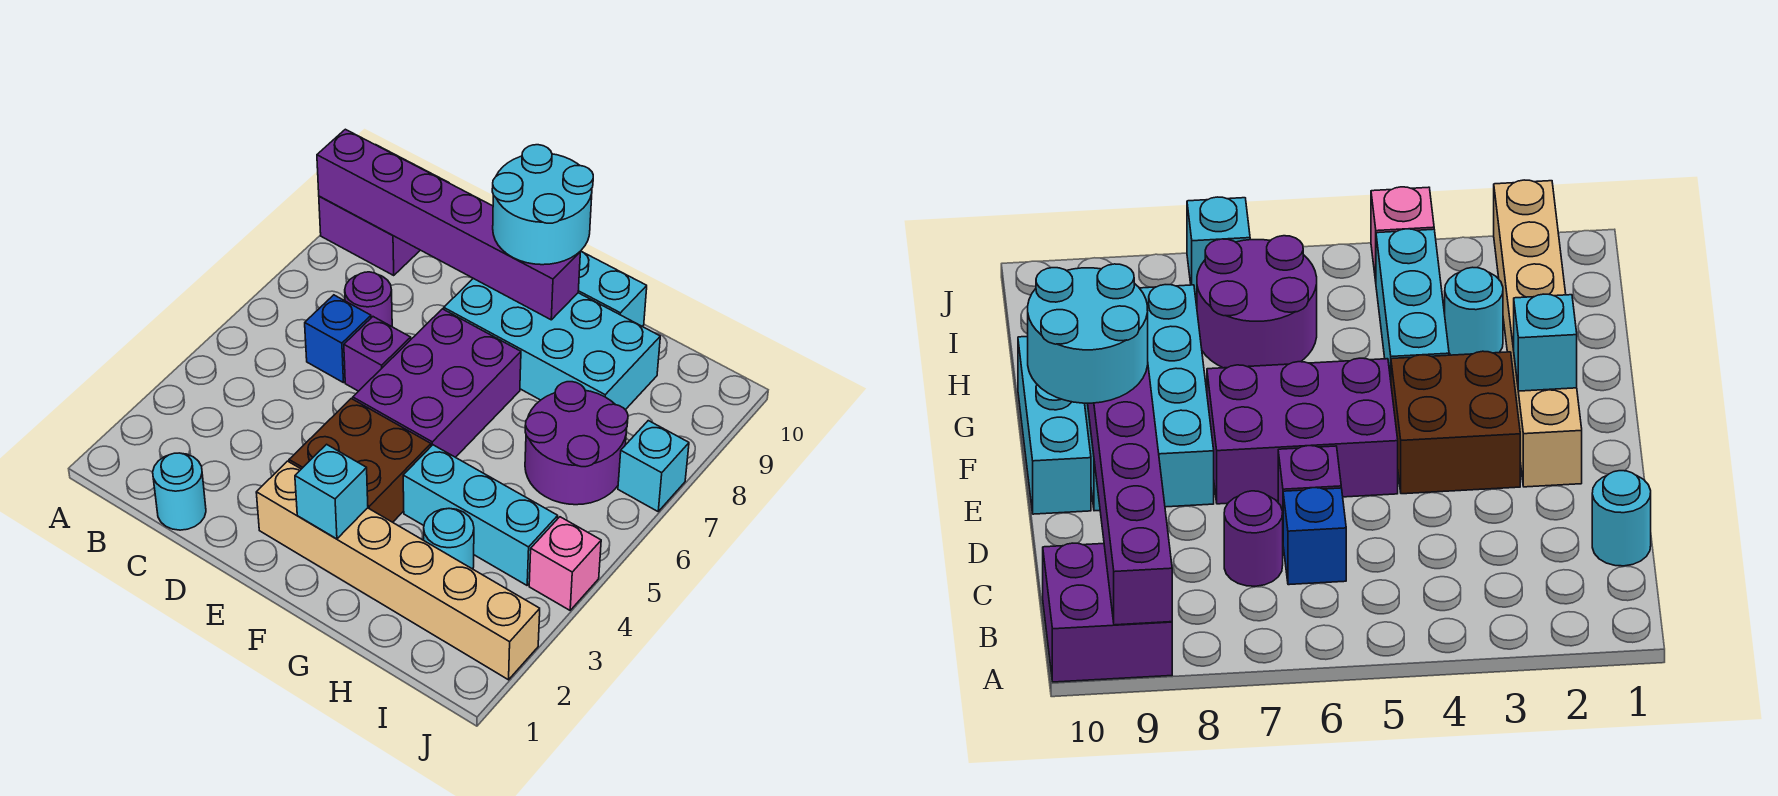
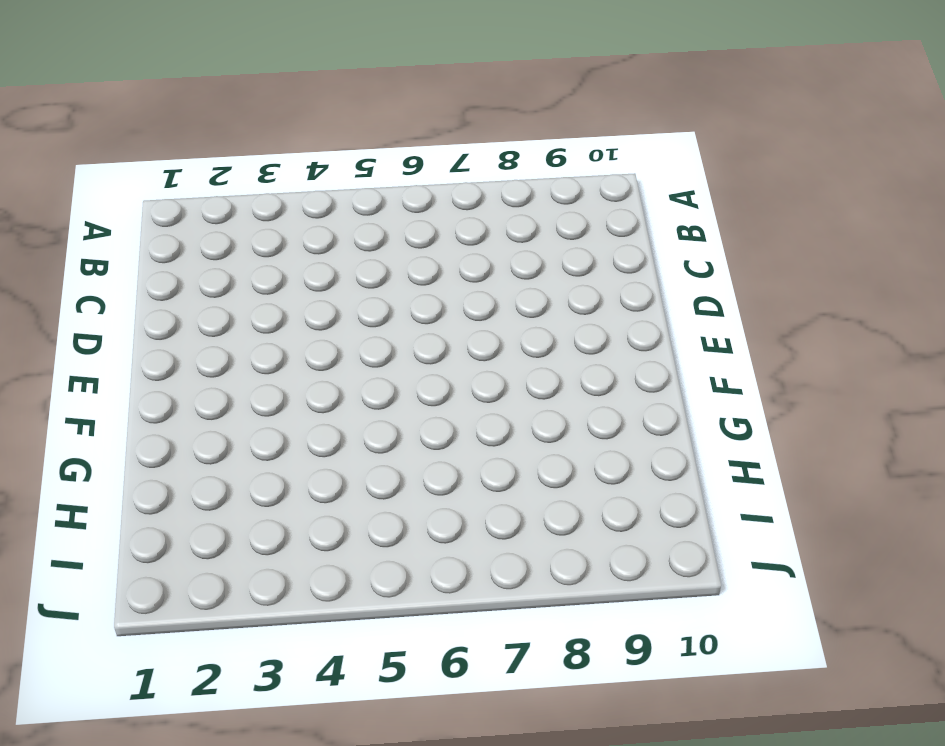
none -> purple 2x2 brick [319,145,449,275]
none -> cyan 1x1 round brick [153,453,206,530]
none -> blue 1x1 brick [305,295,371,383]

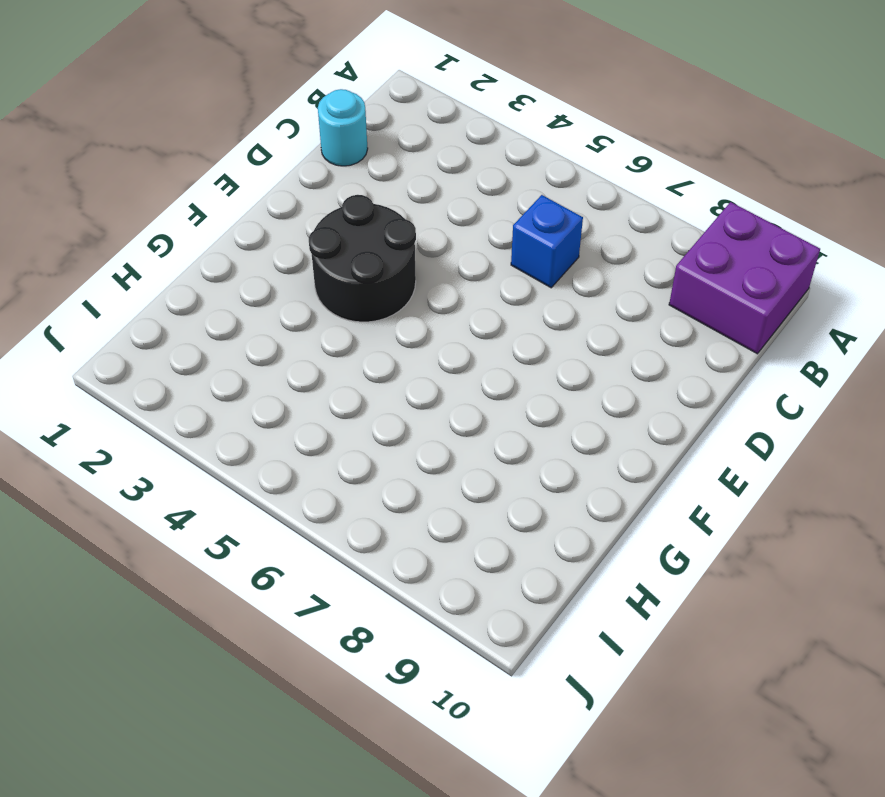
black 2x2 round brick [309,195,416,322] -> brown 2x2 brick [289,399,431,522]
none -> purple 1x1 round brick [345,272,392,327]
none -> purple 1x1 brick [344,317,411,391]
none -> tan 1x6 brick [256,461,540,680]

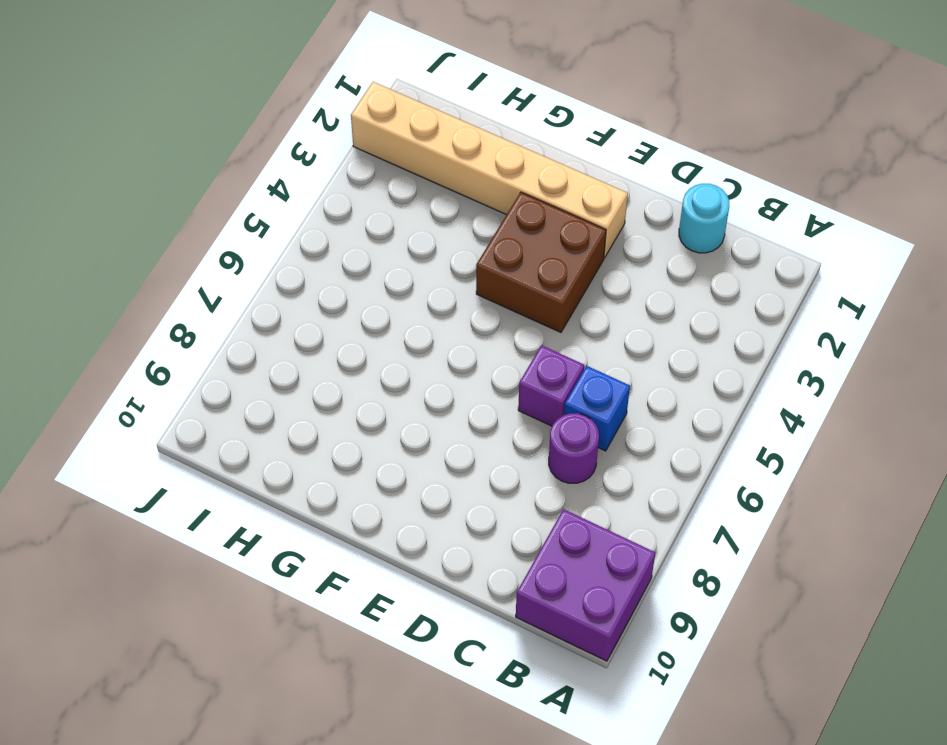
none -> purple 2x3 brick [353,309,521,457]
none -> cyan 2x4 brick [444,278,660,410]
none -> cyan 1x3 brick [578,251,647,326]

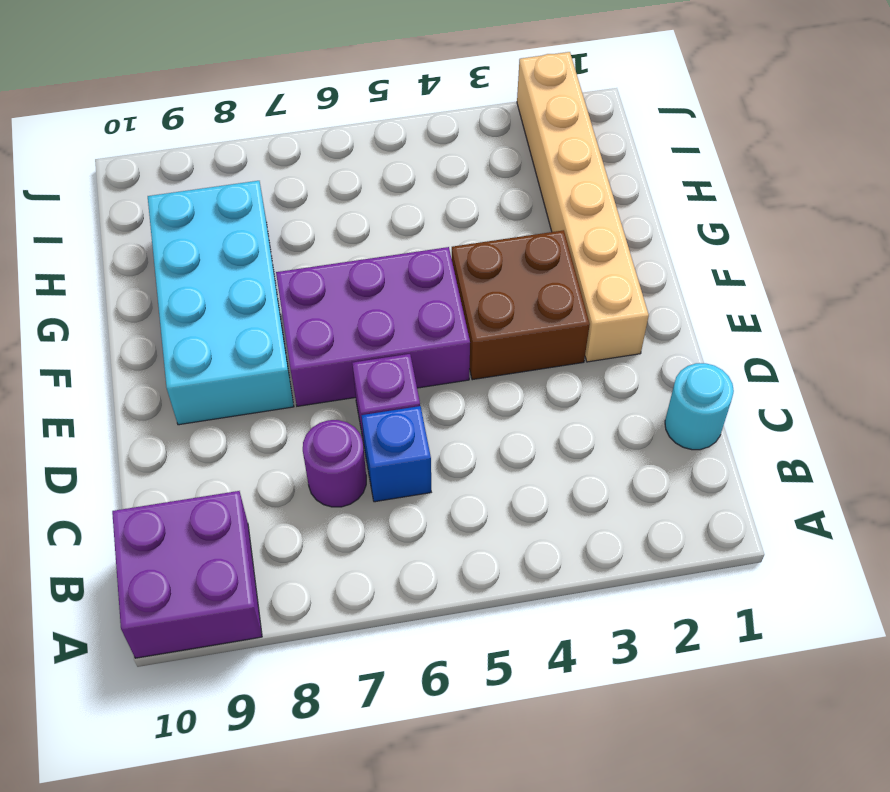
none -> cyan 1x3 brick [578,251,647,326]
none -> cyan 1x3 brick [403,445,558,585]
none -> cyan 1x1 round brick [424,509,474,569]

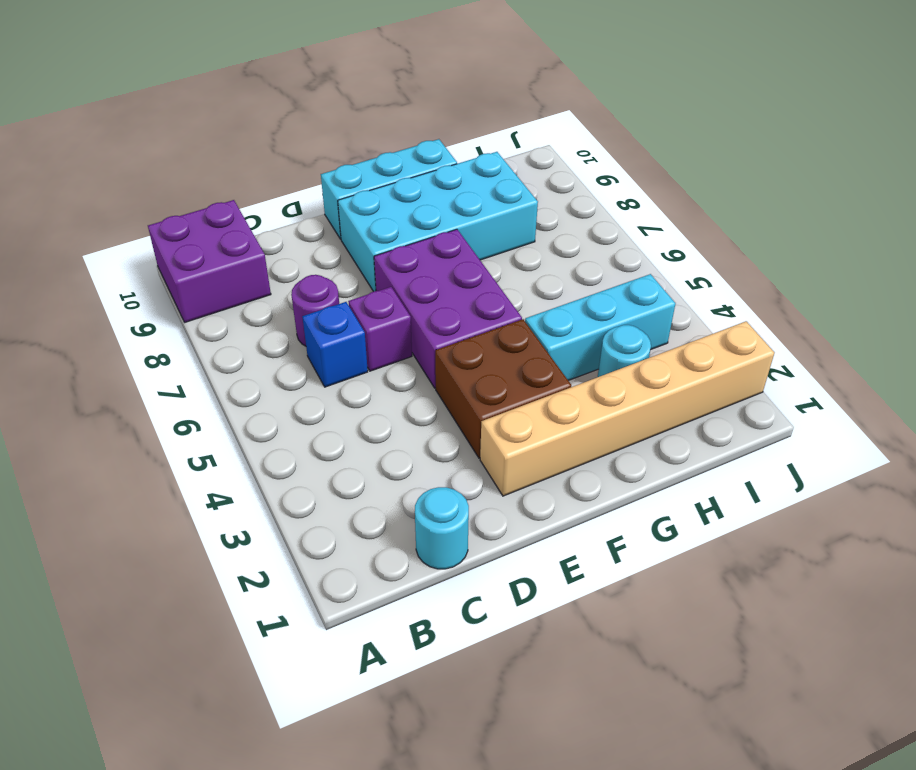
none -> purple 2x2 round brick [525,382,628,505]
none -> pink 1x1 brick [529,517,601,610]
none -> cyan 1x1 brick [618,421,689,511]

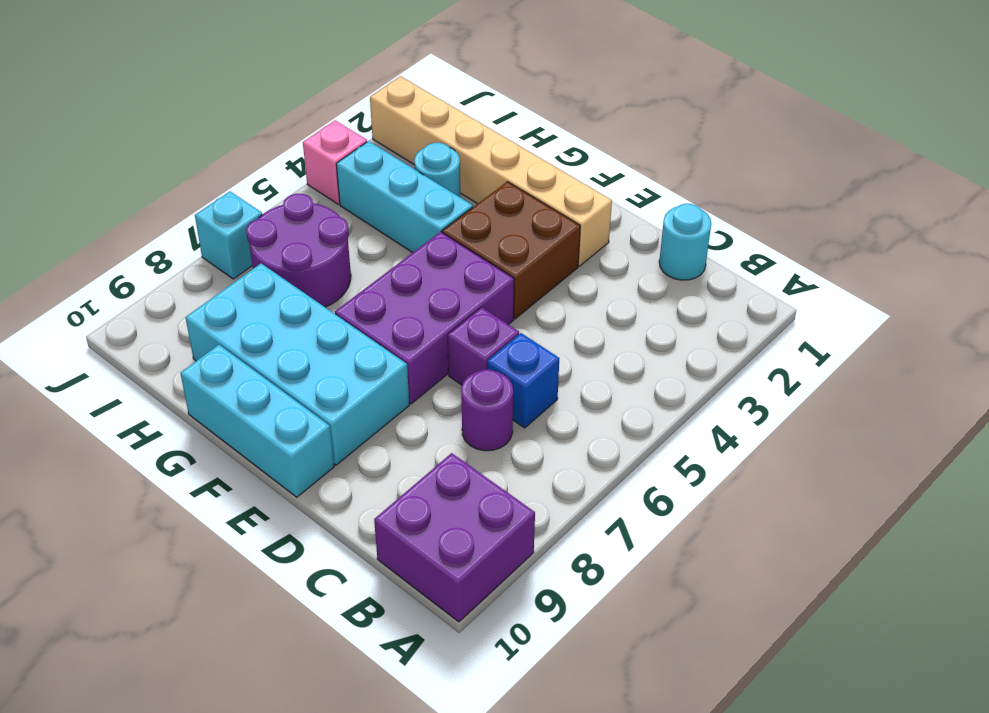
none -> purple 1x6 brick [317,129,580,320]
none -> cyan 1x1 brick [295,444,368,539]
none -> cyan 2x2 round brick [492,145,593,265]

